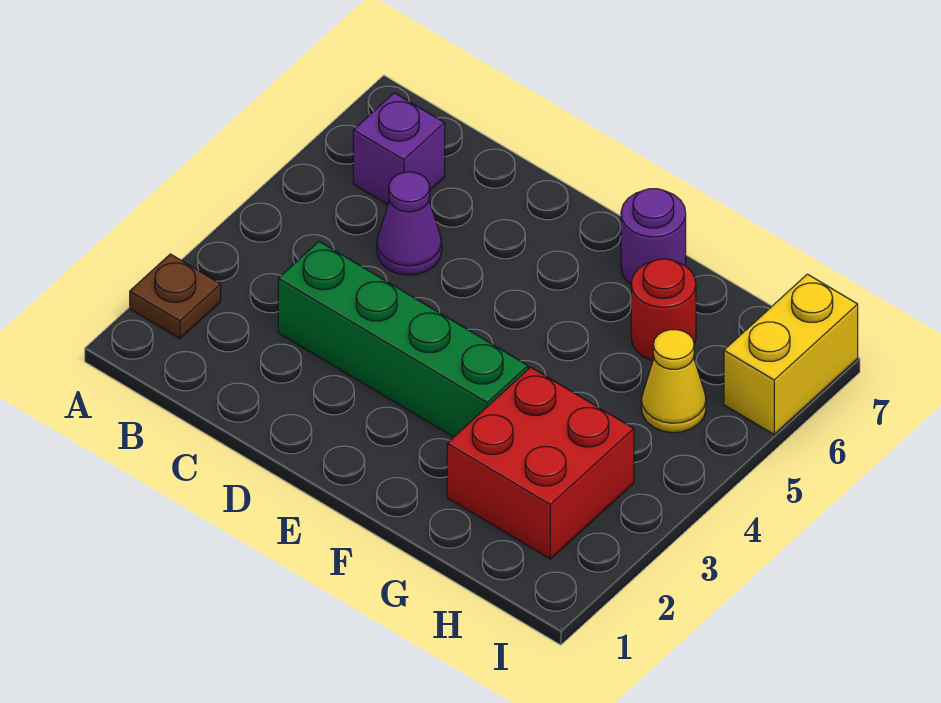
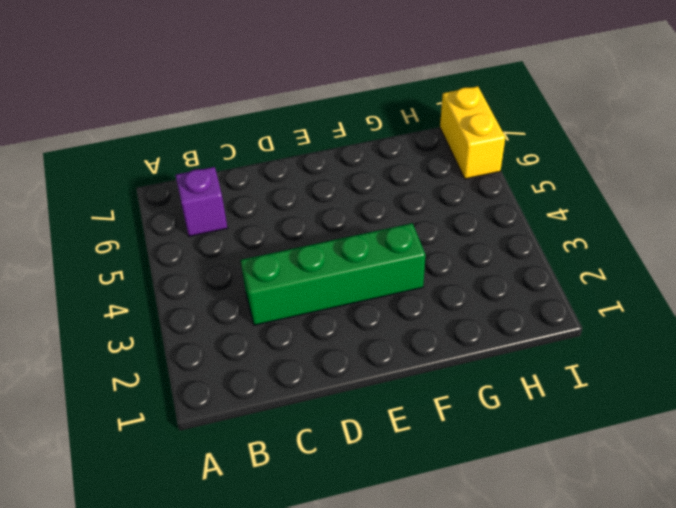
none -> brown 1x1 plate [130,254,221,339]
none -> purple 1x1 cone [377,172,442,275]

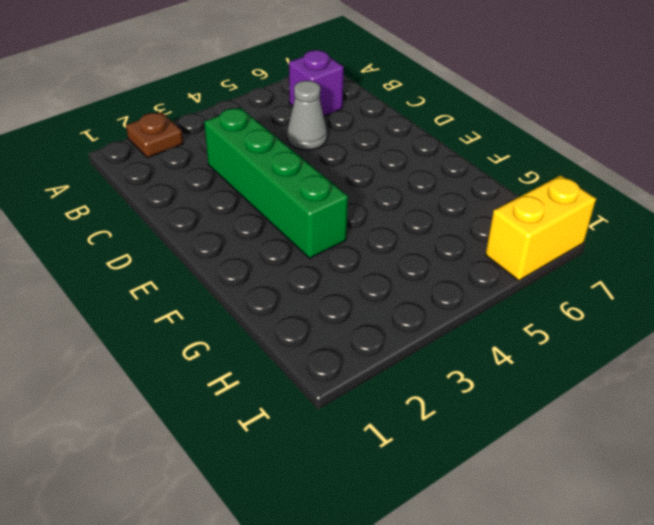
grey 1x1 cone [287,81,327,150] -> purple 1x1 cone [377,172,442,275]
none -> purple 1x1 round brick [621,189,686,284]
none -> red 2x2 brick [447,367,634,559]

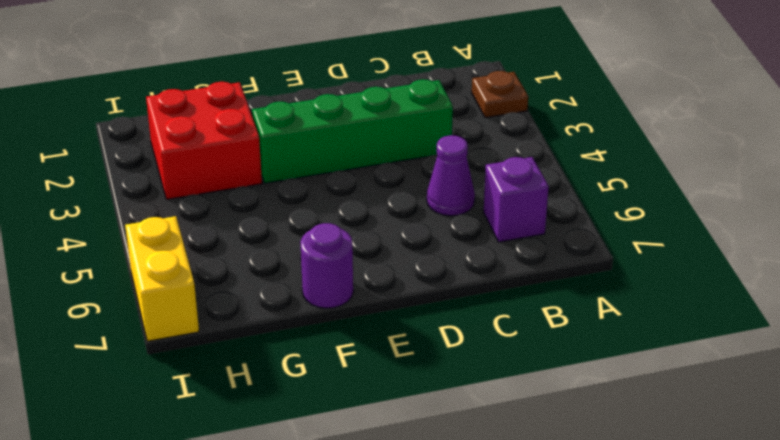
none -> red 1x1 round brick [631,259,696,361]
none -> yellow 1x1 cone [641,330,706,433]

